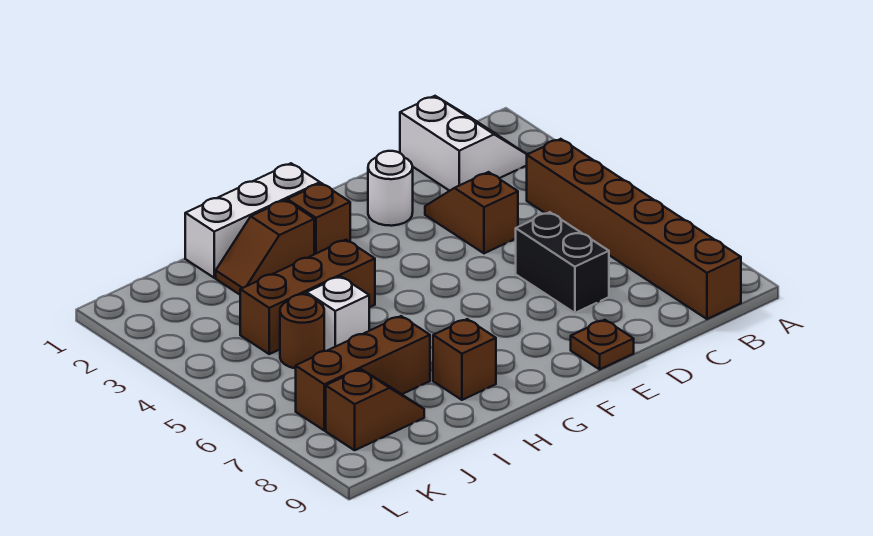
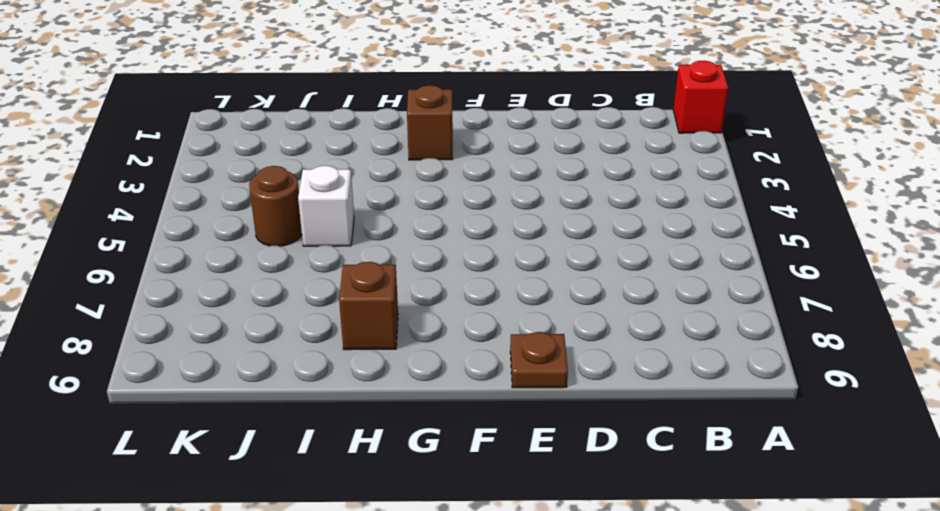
red 1x1 brick [673,61,728,133] -> none
none -> white 2x2 slope [400,96,527,191]
none -> brown 1x6 brick [527,139,741,319]
none -> brown 1x2 slope [425,172,518,253]

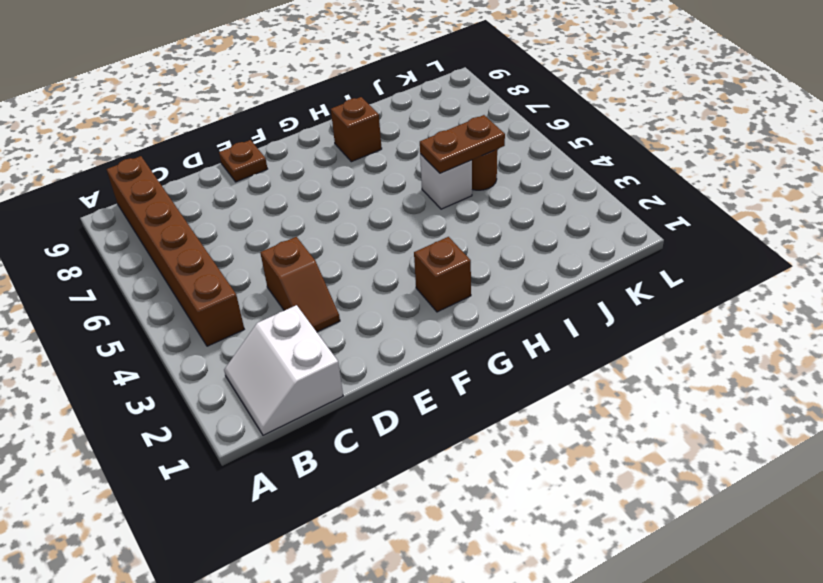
brown 1x2 plate [420,115,505,173] -> none
none -> black 1x2 brick [516,212,609,313]
none -> white 1x1 round brick [368,151,413,226]
none -> white 1x3 brick [185,163,320,278]

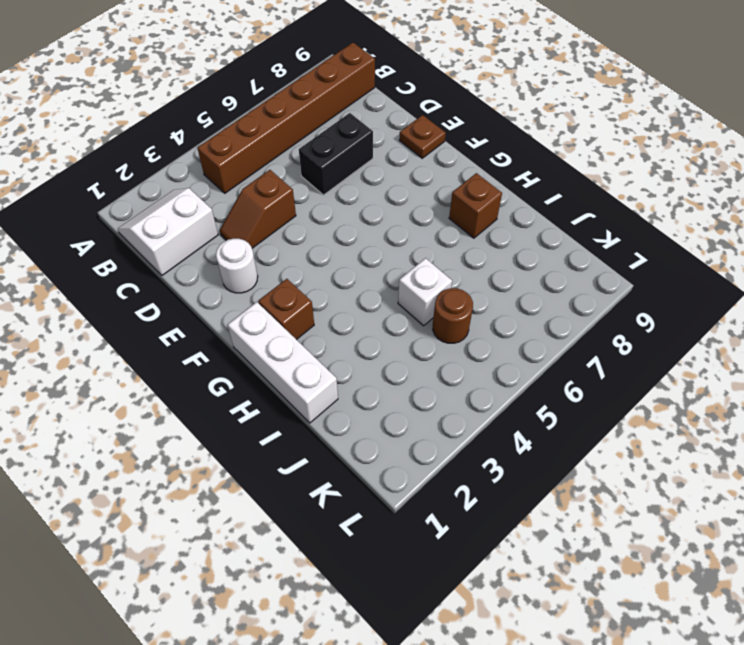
none -> brown 1x2 slope [216,200,314,295]
none -> brown 1x3 brick [240,240,375,354]
none -> brown 1x3 brick [296,316,430,430]

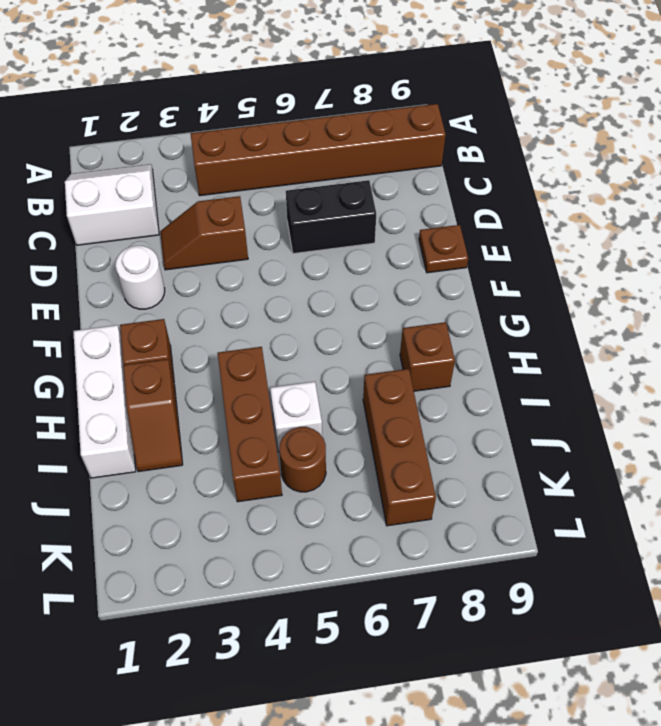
none -> brown 1x2 slope [326,369,424,450]

